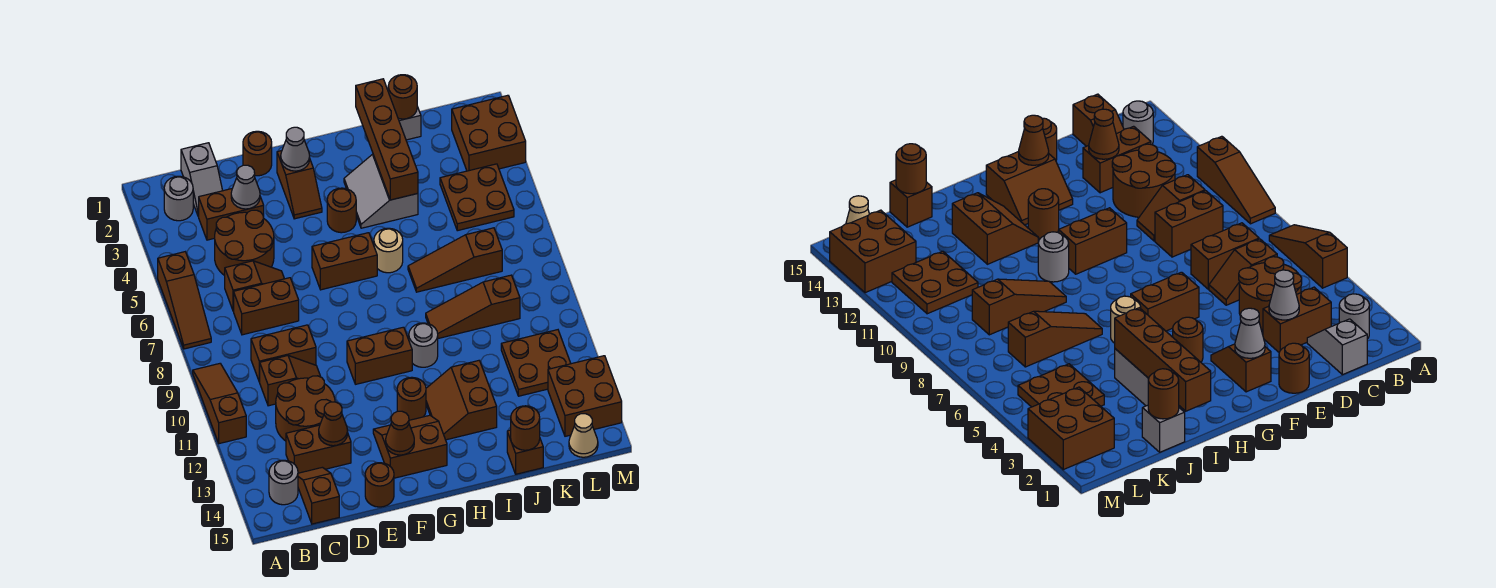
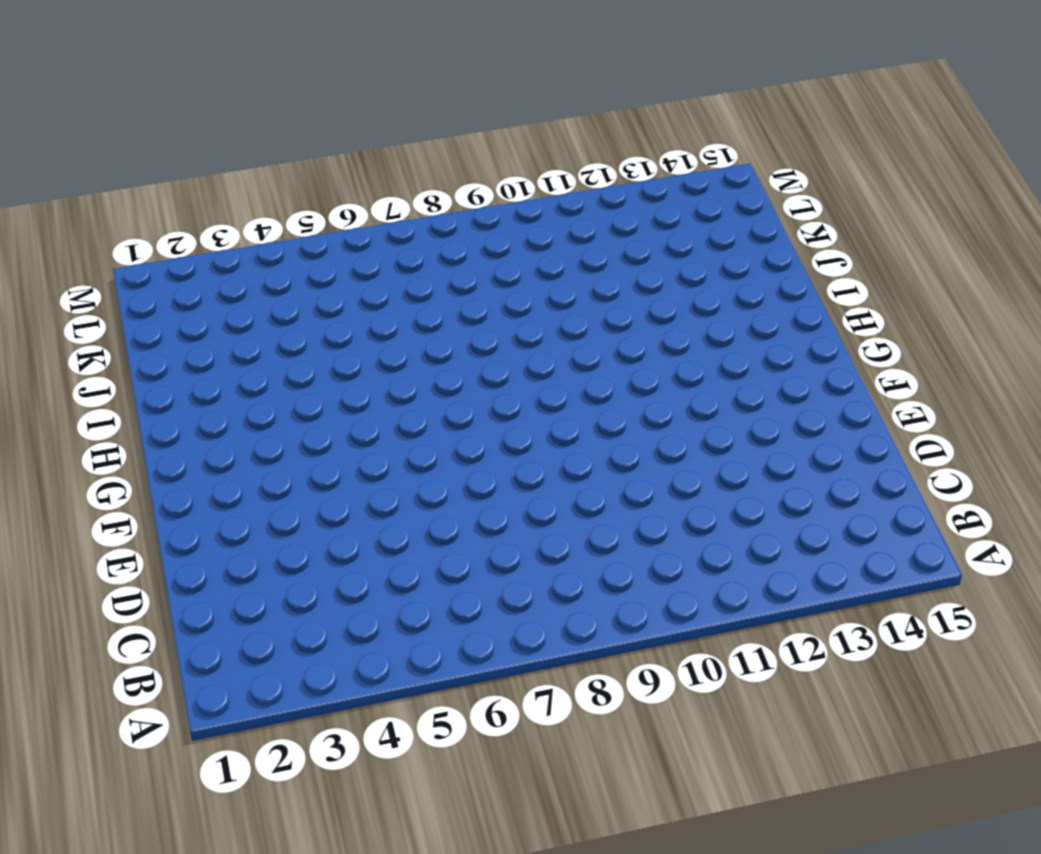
none -> brown 1x3 slope [158,252,211,349]
none -> brown 1x3 slope [193,364,246,444]
none -> grey 1x1 round brick [164,176,193,221]
none -> grey 1x1 round brick [269,460,298,505]

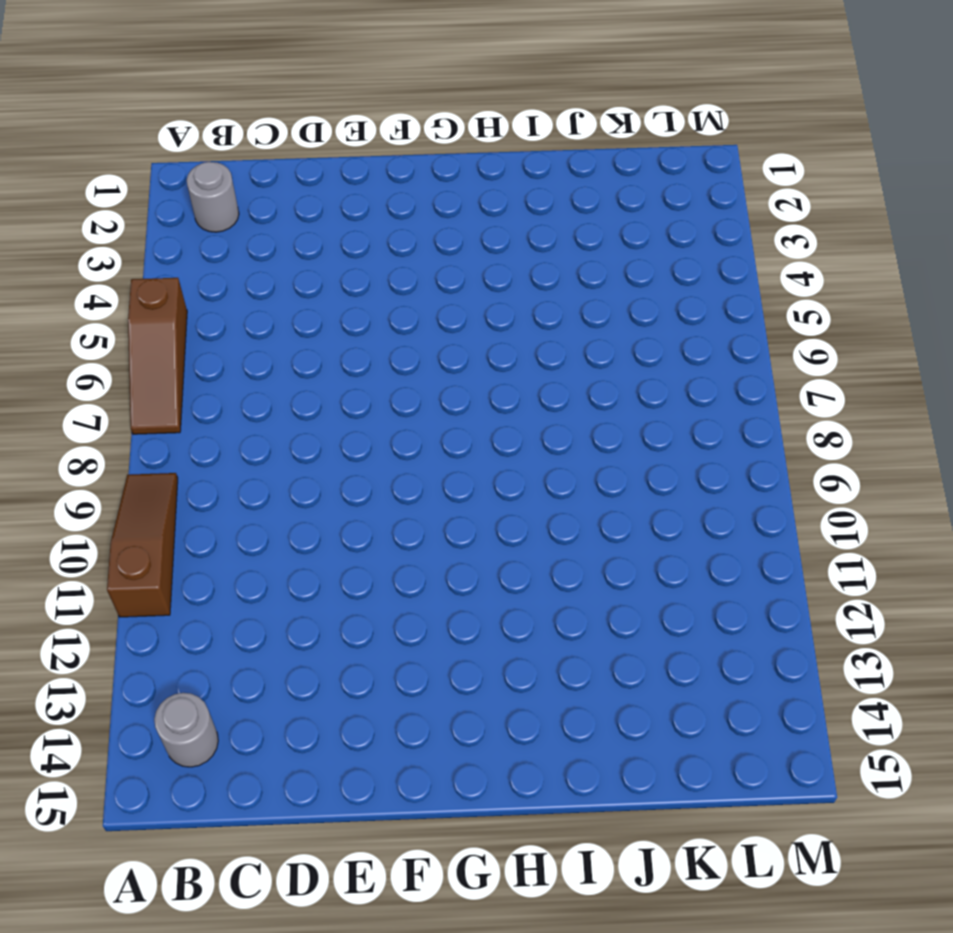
none -> grey 1x2 slope [181,143,223,217]
none -> brown 1x2 brick [199,189,264,240]
none -> brown 2x2 round brick [215,210,274,275]
none -> brown 1x2 slope [225,261,284,311]

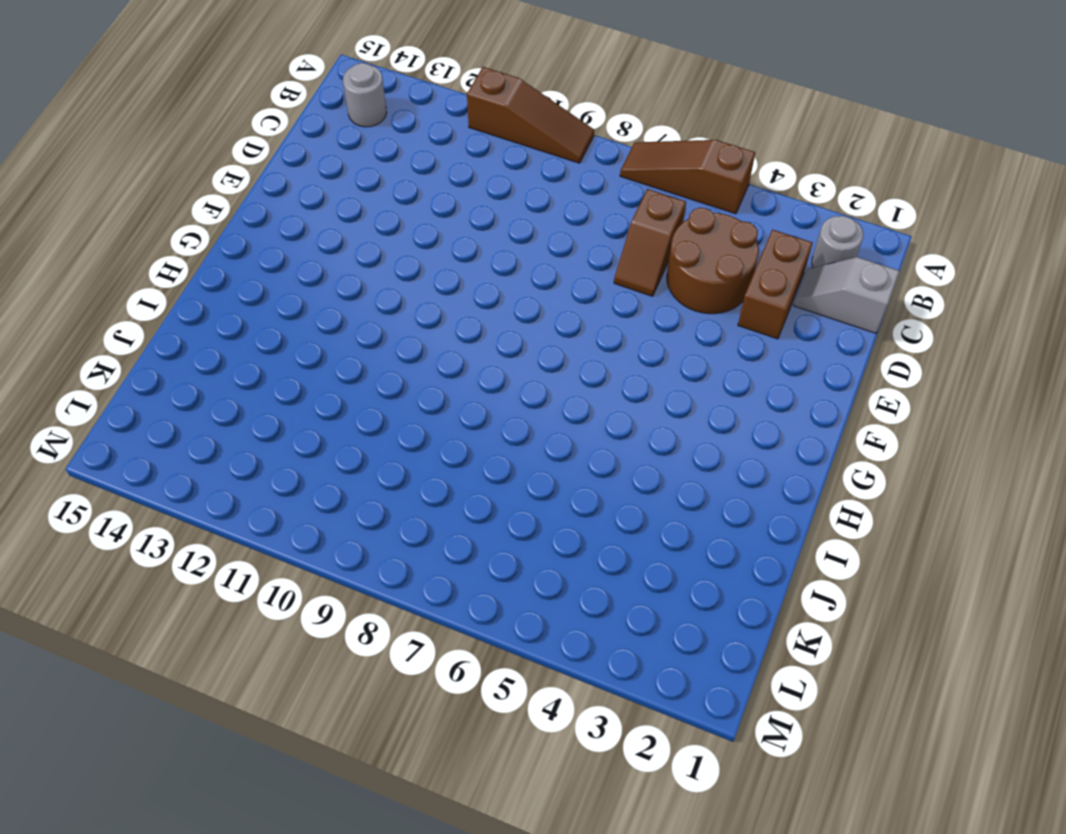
none -> brown 1x2 brick [234,278,299,335]
none -> brown 1x2 brick [251,325,316,382]
none -> brown 1x2 slope [260,356,321,406]
none -> brown 2x2 round brick [276,376,335,441]

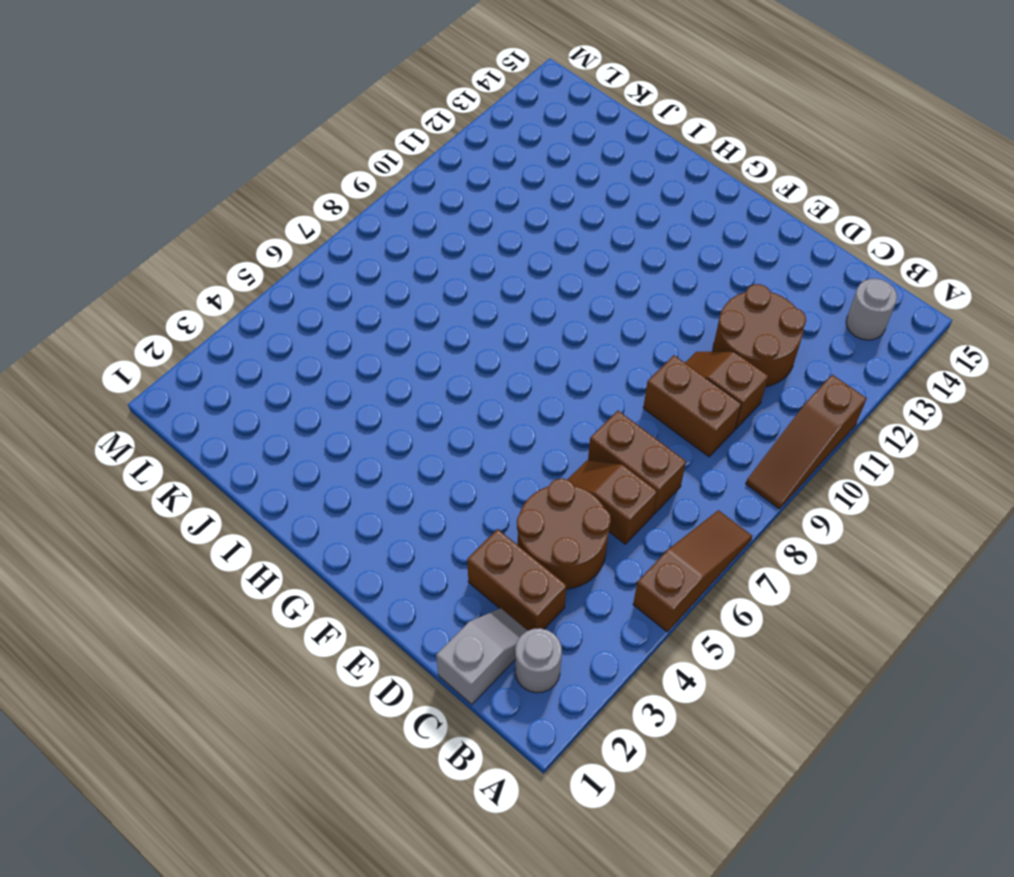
none -> brown 1x2 brick [286,425,351,473]
none -> brown 1x2 slope [298,467,339,524]
none -> brown 1x1 round brick [243,131,272,176]
none -> brown 1x1 round brick [365,463,394,507]

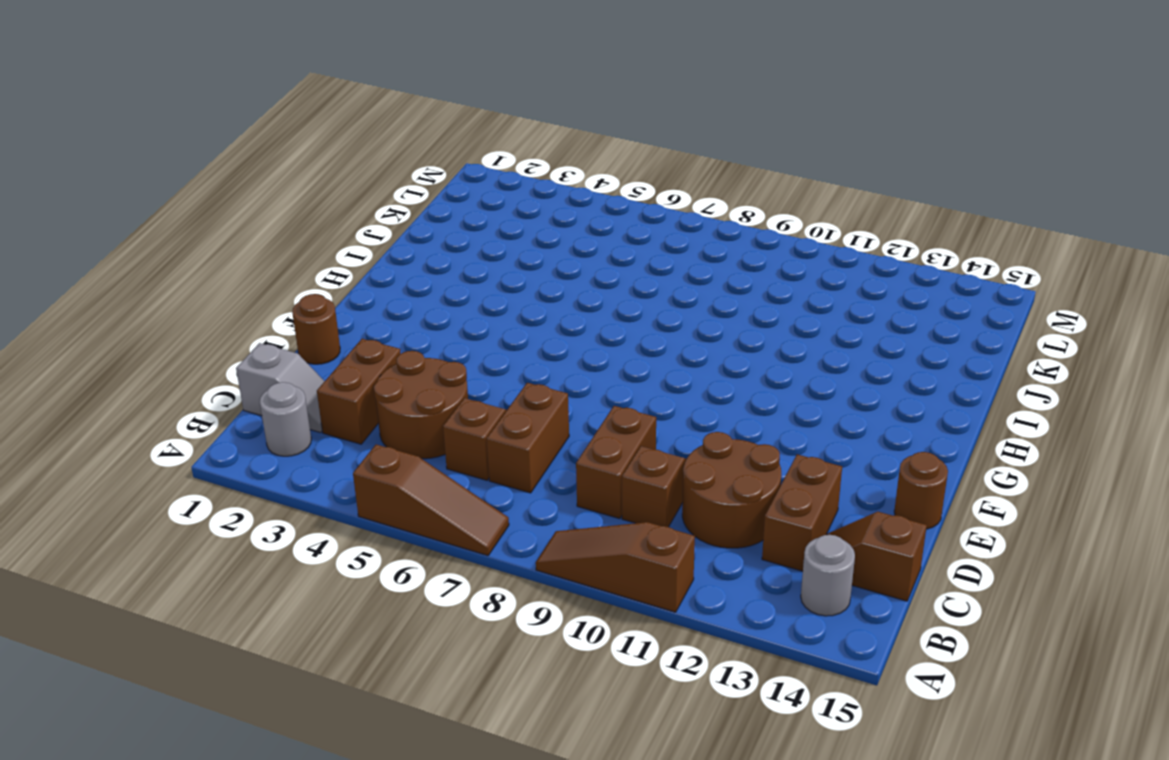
none -> brown 1x2 slope [277,151,322,219]
none -> brown 1x2 brick [312,233,377,290]
none -> brown 1x2 brick [347,327,412,384]
none -> brown 2x2 slope [373,415,447,478]

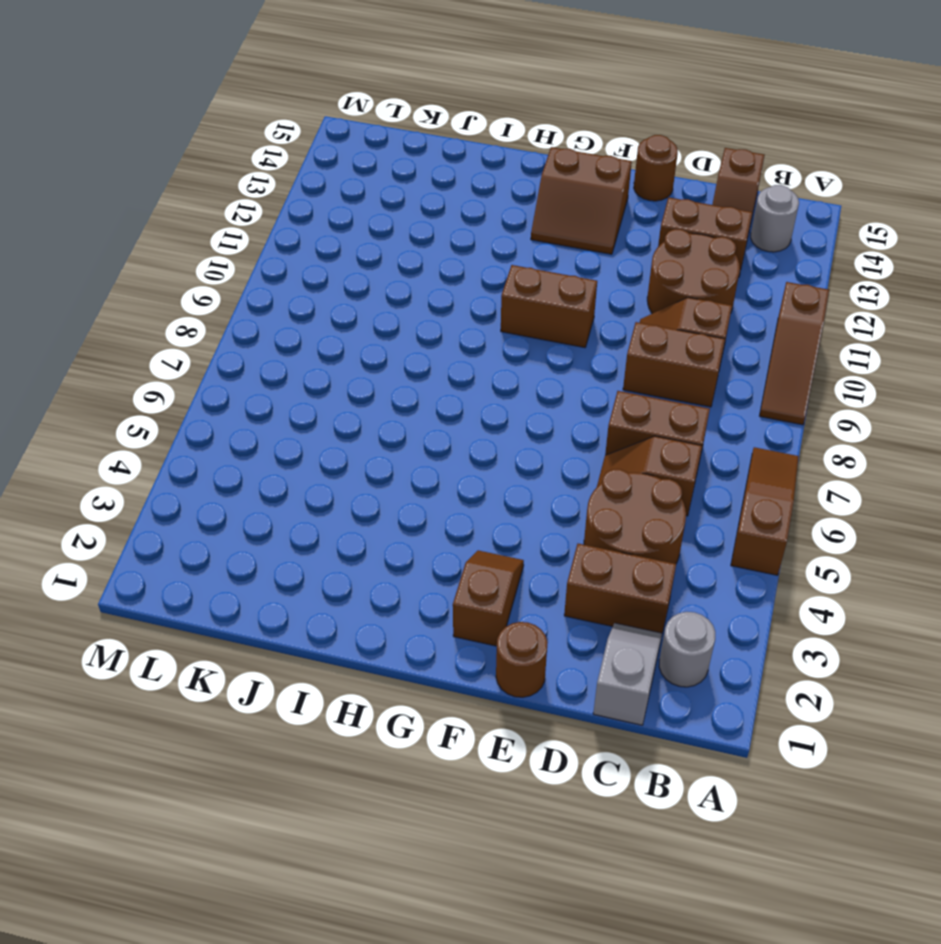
none -> brown 1x2 brick [312,233,377,290]
none -> brown 1x1 round brick [327,188,356,233]
none -> brown 1x1 round brick [397,377,426,420]
none -> grey 2x2 slope [344,154,418,228]

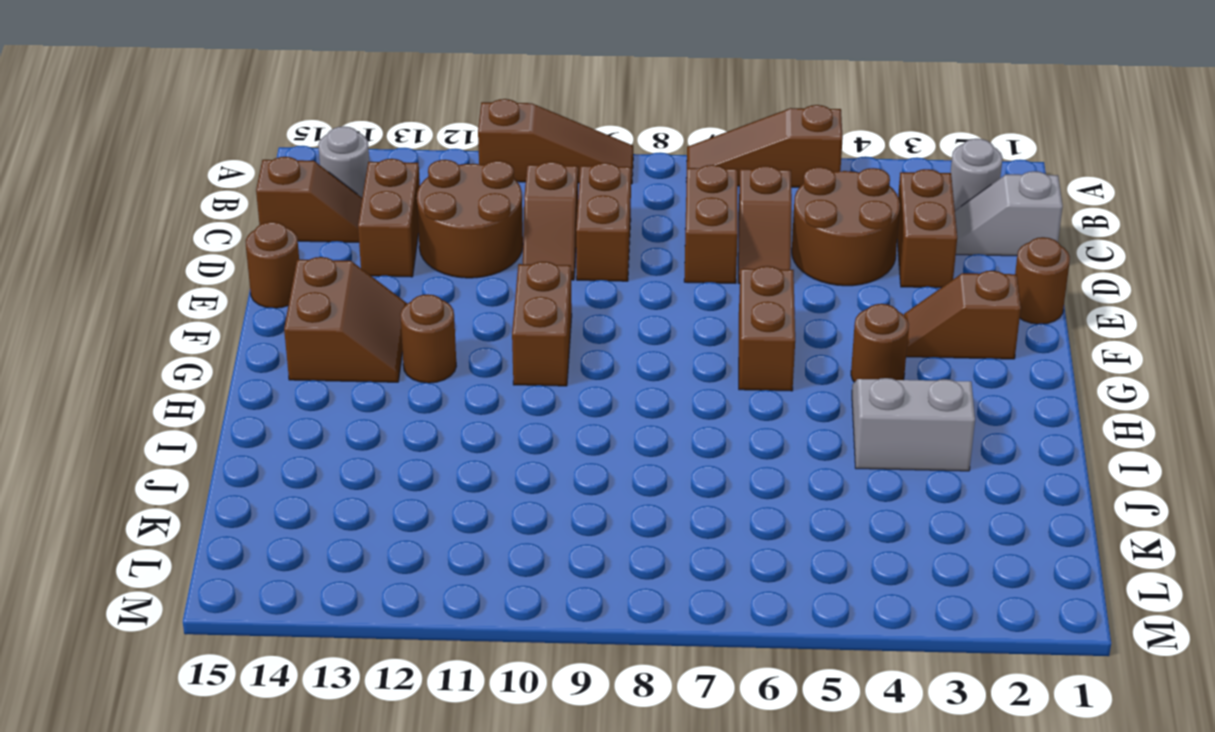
none -> tan 1x1 round brick [374,228,403,273]
none -> grey 1x1 round brick [409,323,438,367]
none -> brown 2x2 slope [426,361,497,440]
none -> brown 1x3 slope [408,228,502,292]

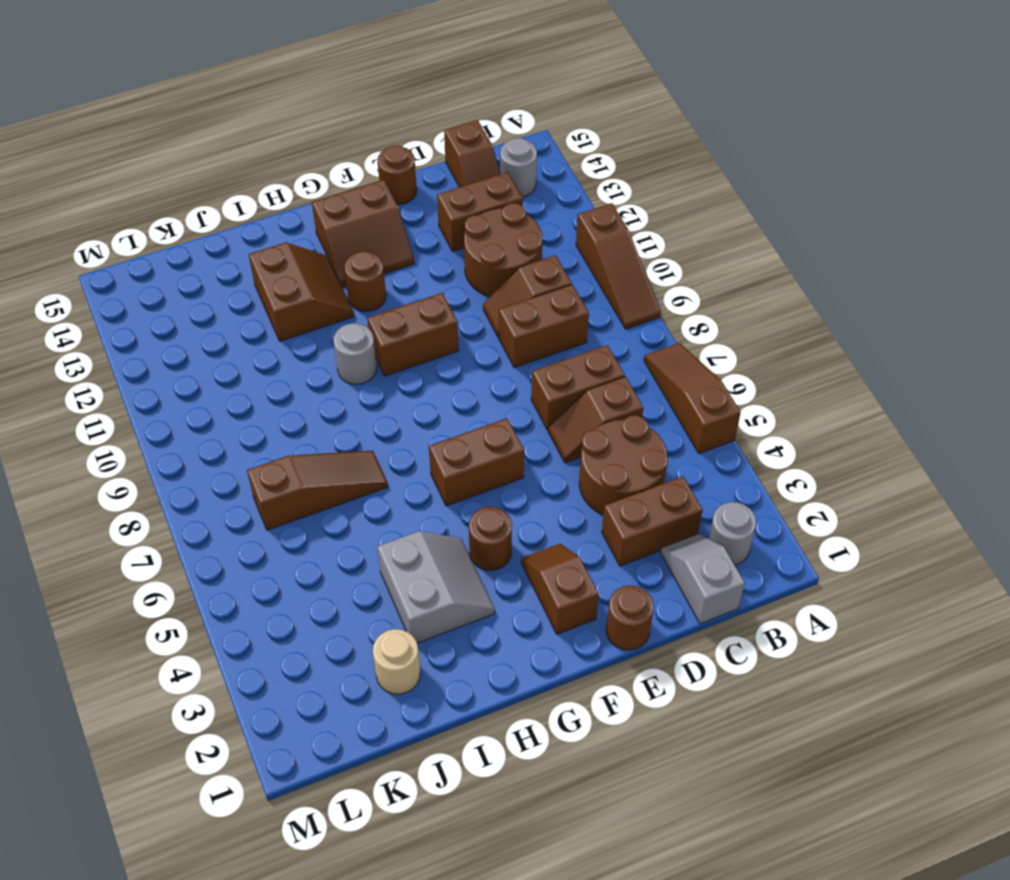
tan 1x1 round brick [373,629,420,694] -> tan 1x1 round brick moved to [374,228,403,273]
none -> brown 1x3 slope [426,275,520,338]
none -> grey 1x1 brick [398,107,421,140]
none -> brown 1x1 brick [507,430,543,474]
none -> brown 2x2 plate [440,164,514,231]

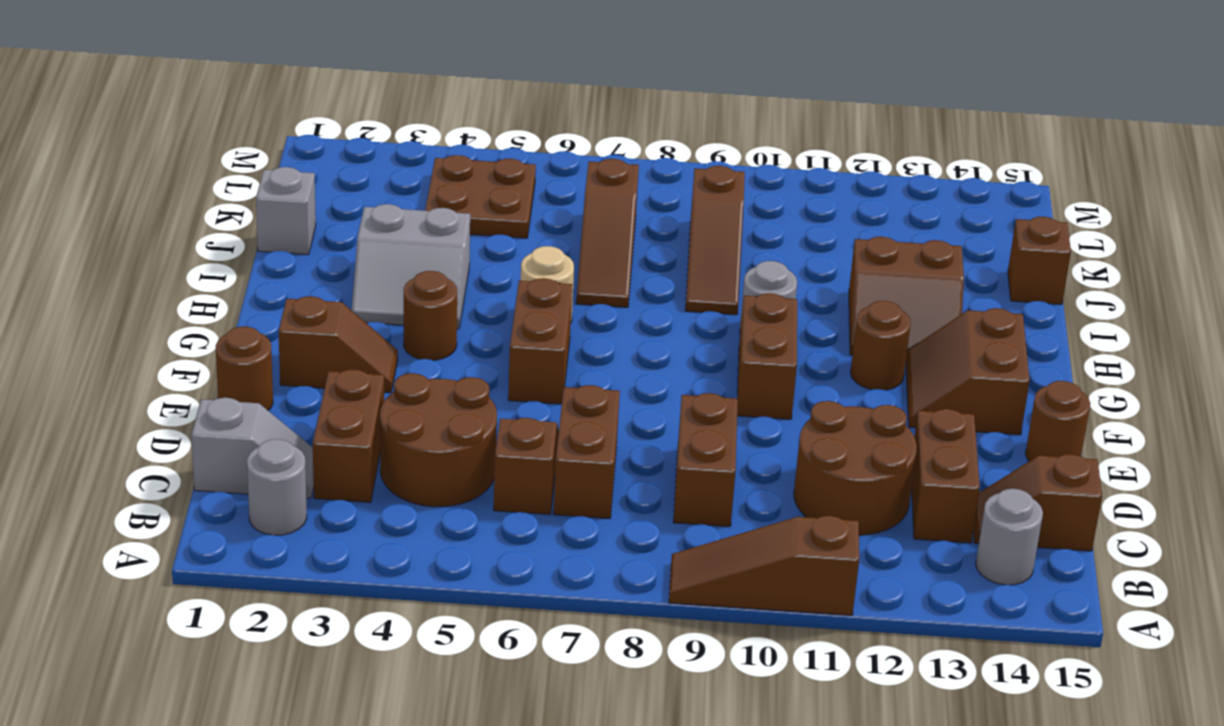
none -> brown 1x3 slope [158,252,211,349]
none -> brown 1x2 slope [260,356,321,406]
none -> brown 2x2 plate [501,330,571,396]
none -> brown 2x2 brick [452,95,526,171]

